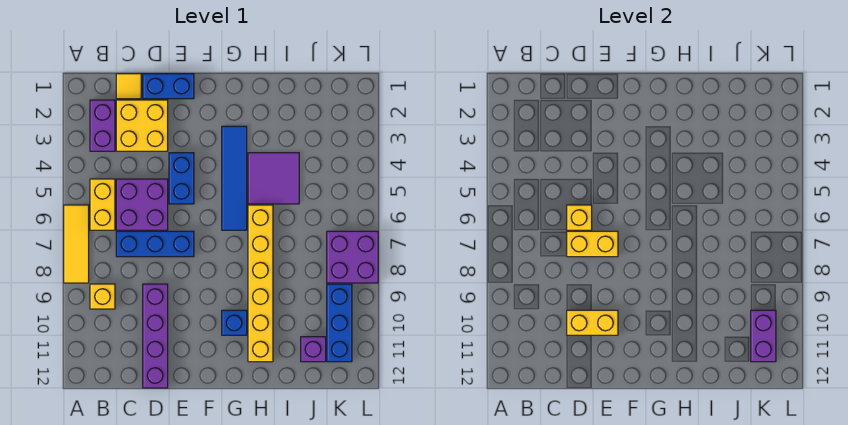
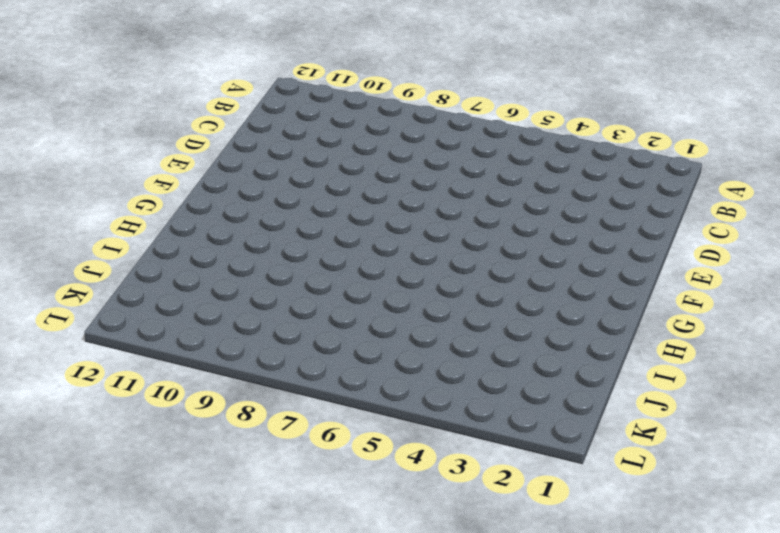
none -> yellow 1x3 tile [64,205,89,283]
none -> purple 1x2 brick [90,100,115,151]
none -> yellow 1x2 brick [90,179,115,230]

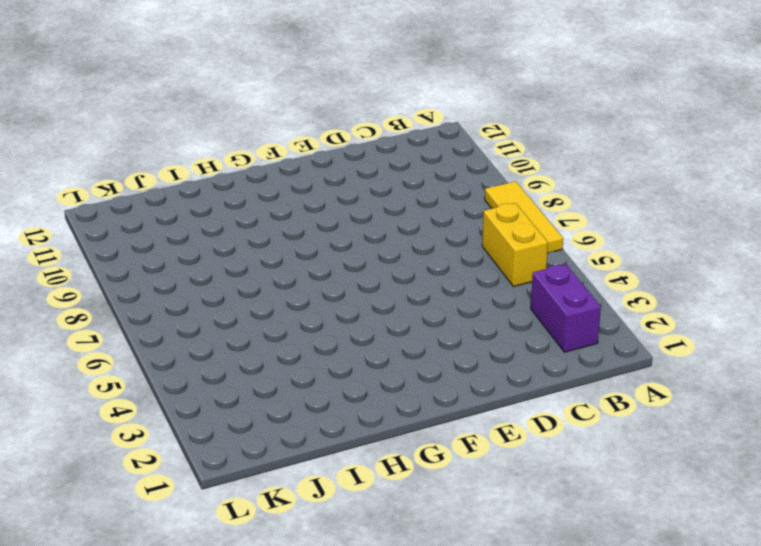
none -> yellow 1x1 brick [90,284,115,309]
none -> yellow 1x1 tile [116,74,141,99]
none -> yellow 2x2 brick [116,100,168,151]

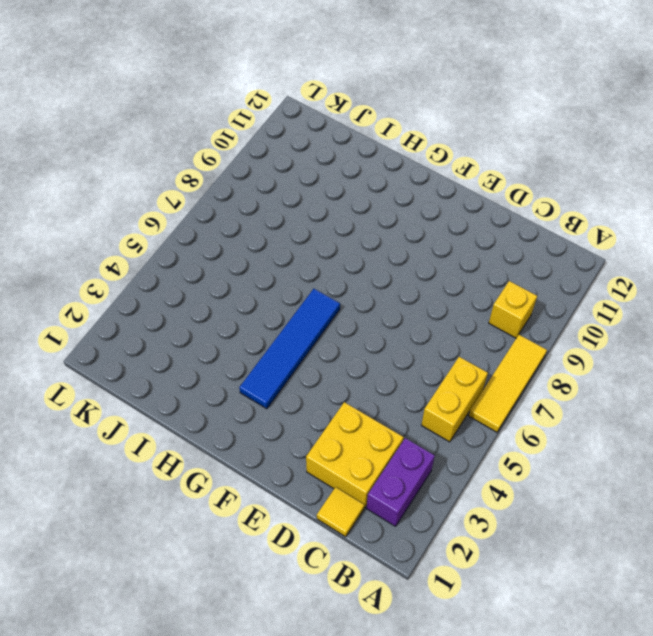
none -> purple 2x2 brick [116,179,168,230]
none -> blue 1x3 brick [116,231,194,257]
none -> blue 1x2 brick [143,74,194,99]

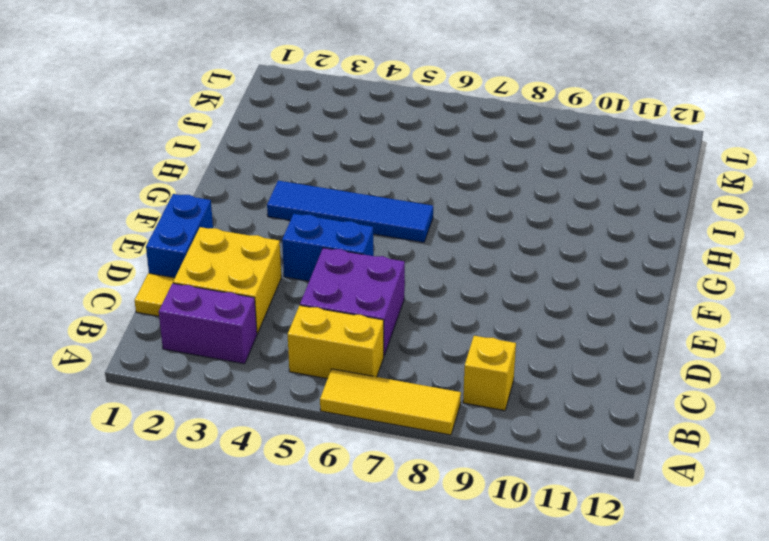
none -> blue 1x3 brick [116,231,194,257]
none -> purple 1x4 brick [143,284,168,388]
none -> blue 1x1 brick [222,310,247,335]

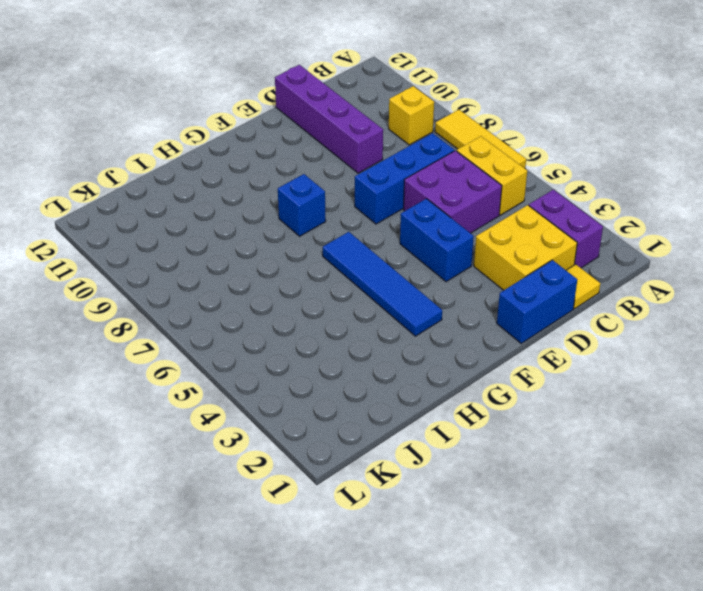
blue 1x1 brick [278,174,326,236] -> blue 1x1 brick moved to [222,310,247,335]
none -> purple 2x2 tile [248,153,299,204]
none -> yellow 1x6 brick [248,205,273,362]
none -> purple 1x1 brick [301,337,326,362]

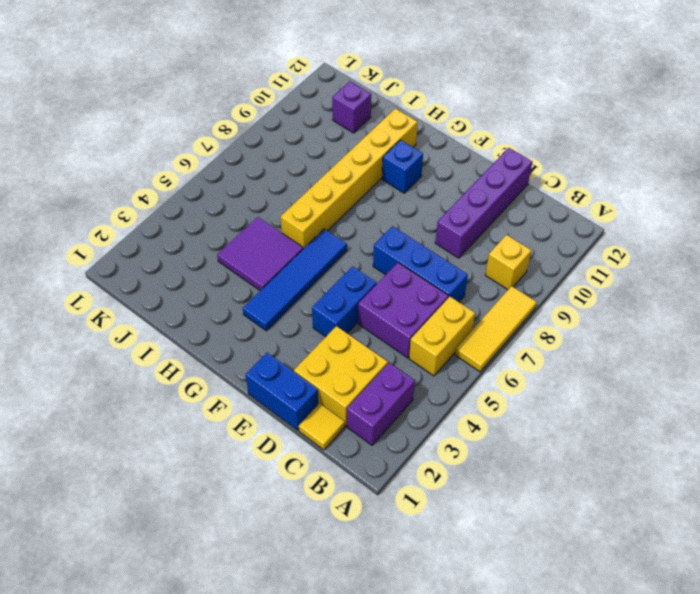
none -> purple 2x2 brick [327,231,378,283]
none -> blue 1x3 brick [327,284,352,362]
none -> yellow 1x1 brick [567,205,592,230]

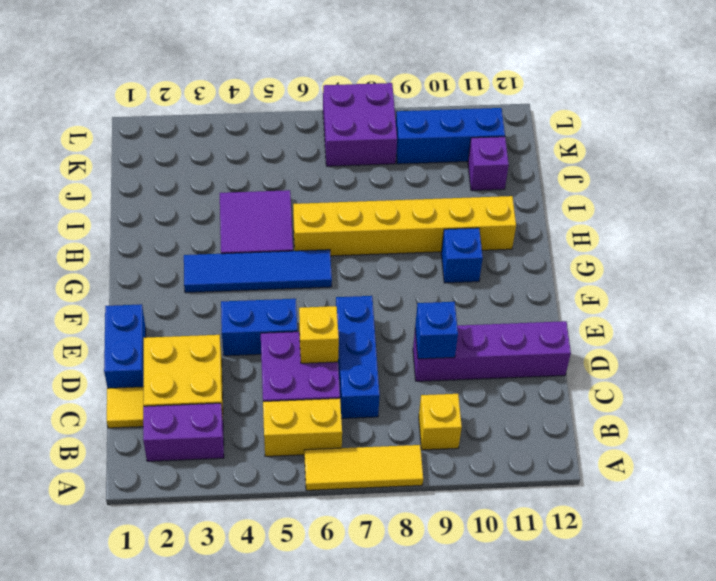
blue 1x1 brick [415,302,458,359] -> none
none -> yellow 1x2 brick [567,231,618,257]
none -> yellow 1x2 brick [567,310,618,335]
none -> purple 1x2 brick [751,310,776,362]

